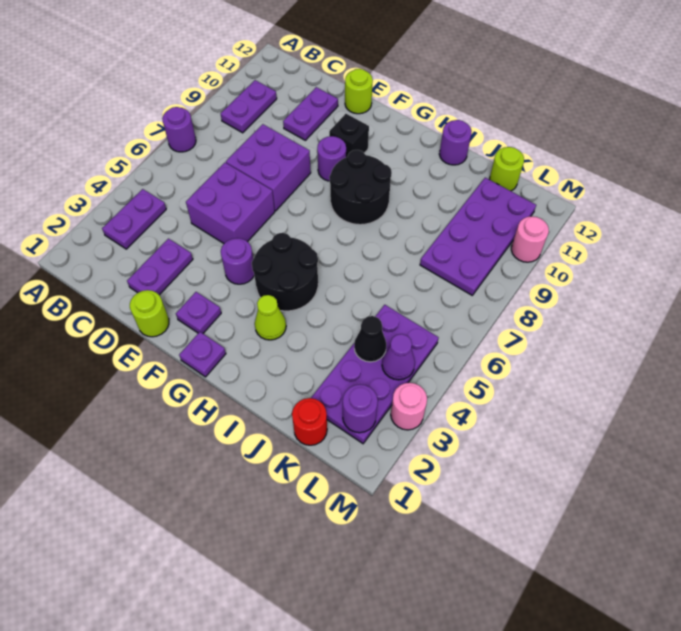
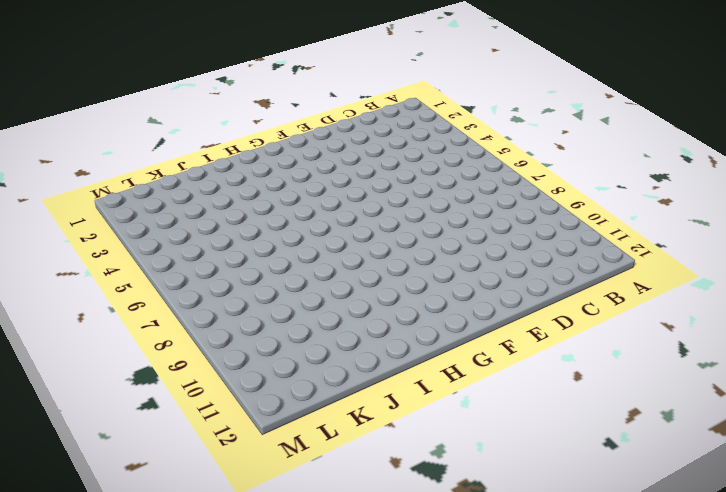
none -> purple 1x1 round brick [162,107,196,152]
none -> purple 1x2 plate [102,189,166,249]
none -> purple 1x2 plate [221,80,277,133]

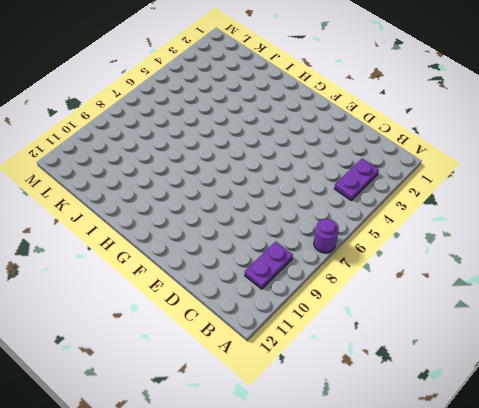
none -> purple 1x2 plate [127,239,193,295]
none -> purple 2x2 brick [186,163,275,243]
none -> purple 2x2 brick [226,124,311,211]

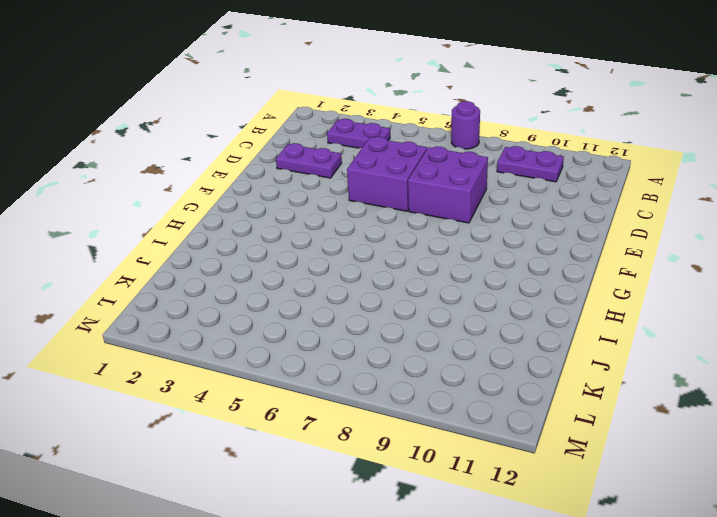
none -> purple 1x2 plate [283,87,338,140]
none -> lime 1x1 round brick [130,290,169,337]
none -> lime 1x1 round brick [345,69,373,114]

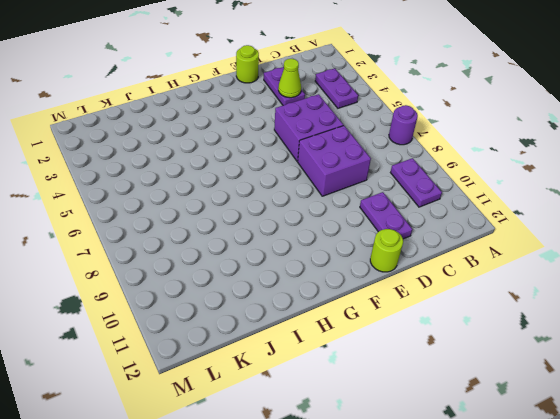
lime 1x1 cone [278,59,301,98] -> lime 1x1 cone moved to [255,295,286,340]
none -> purple 1x1 plate [176,292,221,333]
none -> purple 1x1 round brick [221,238,254,284]
none -> purple 1x1 round brick [317,136,346,181]

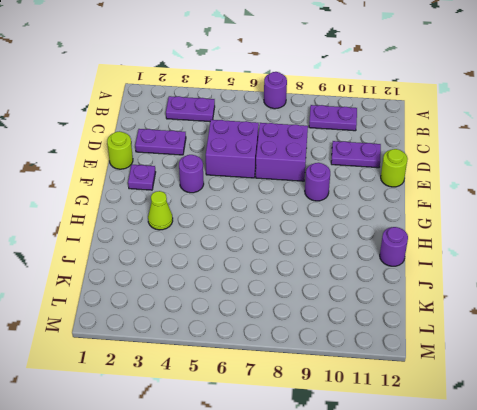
none -> black 1x1 brick [329,114,369,157]
none -> purple 1x1 plate [179,332,226,377]
none -> black 2x2 round brick [252,233,318,311]

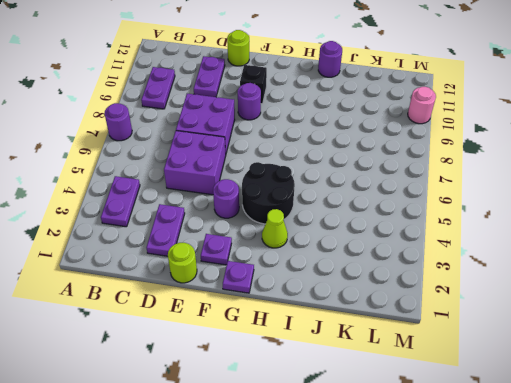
none -> black 2x2 round brick [329,150,392,225]
none -> red 1x1 round brick [292,398,327,445]
none -> purple 2x4 plate [311,305,439,443]

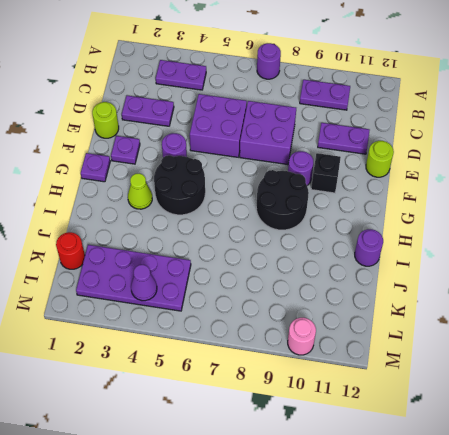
none -> purple 2x4 plate [420,178,536,295]
none -> lime 1x1 round brick [489,147,524,191]
none -> pink 1x1 round brick [391,383,427,430]

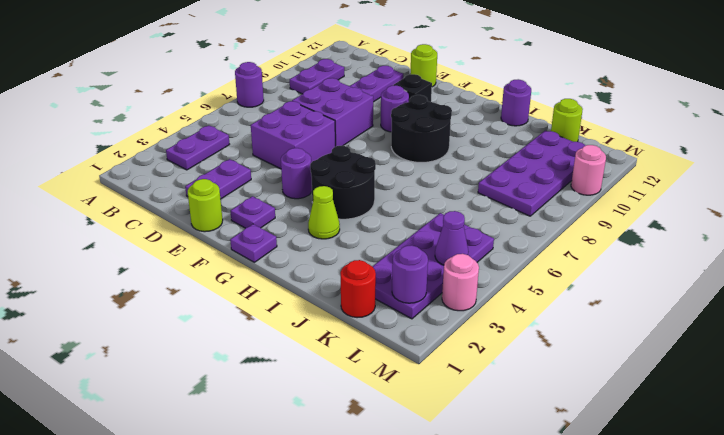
none -> black 1x1 cone [354,316,386,362]

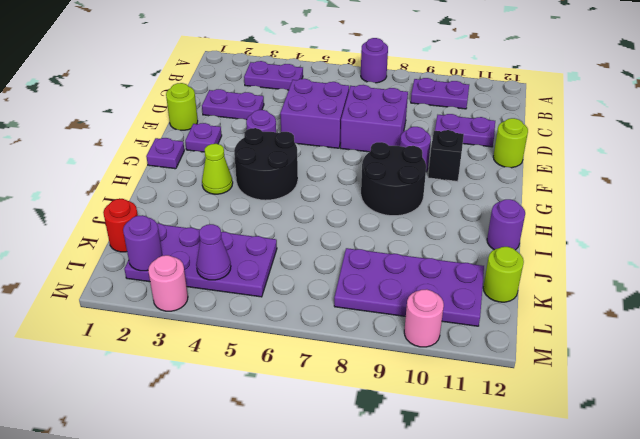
none -> black 1x1 cone [354,316,386,362]

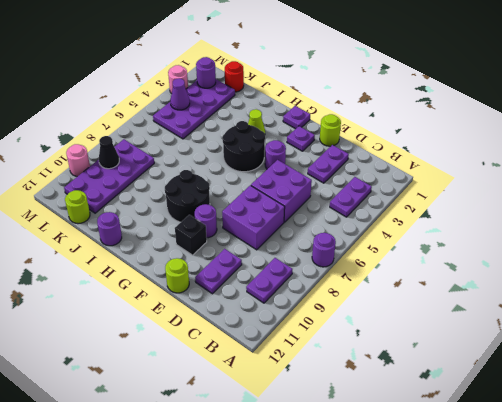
black 1x1 cone [99,136,119,169] -> black 1x1 cone moved to [354,316,386,362]

